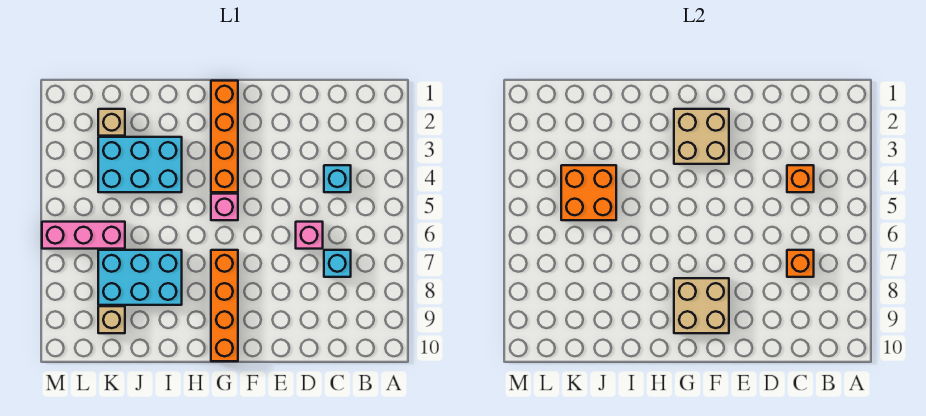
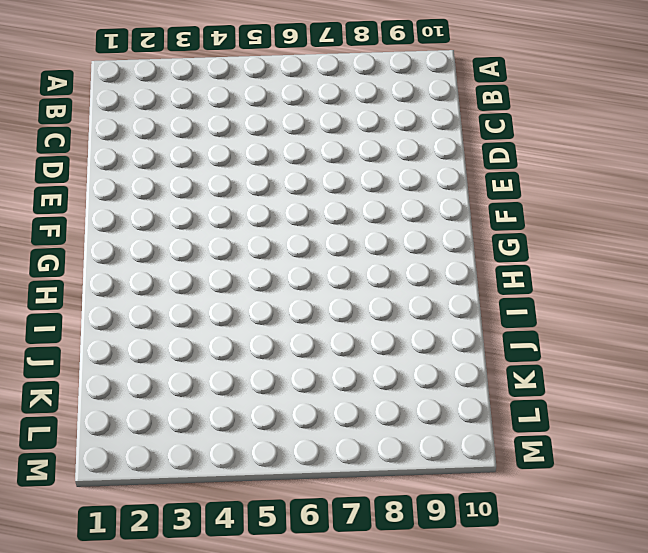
none -> cyan 1x1 brick [324,165,351,192]
none -> cyan 1x1 brick [324,250,351,277]
none -> pink 1x1 brick [296,222,323,249]

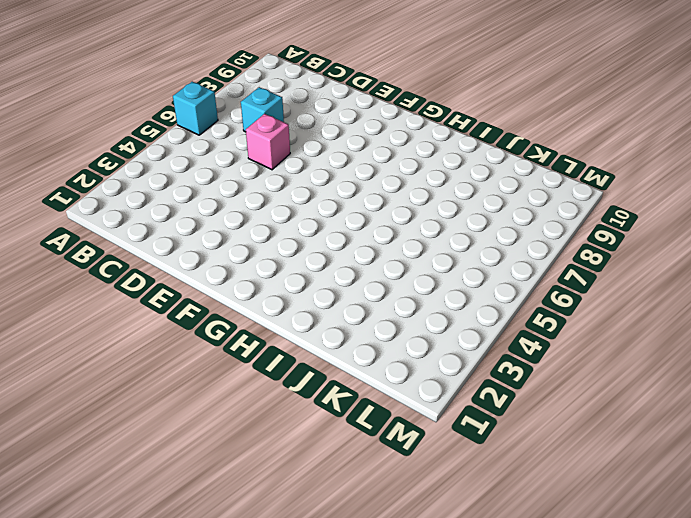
cyan 1x1 brick [173,82,218,135] -> cyan 1x1 brick moved to [324,165,351,192]
none -> orange 1x4 brick [211,81,238,192]
none -> pink 1x1 brick [211,194,238,220]
none -> orange 1x4 brick [211,250,238,361]

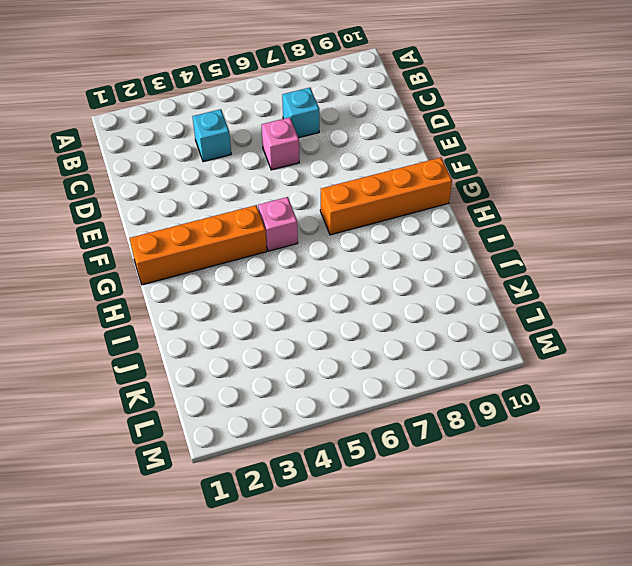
none -> cyan 2x3 brick [98,137,182,192]
none -> cyan 2x3 brick [98,250,182,305]
none -> tan 1x1 brick [98,109,125,136]

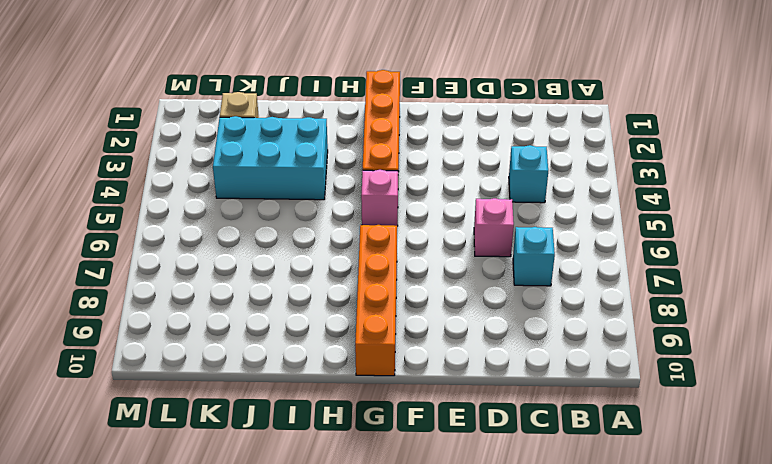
none -> cyan 2x3 brick [98,250,182,305]
none -> pink 1x3 brick [42,222,125,249]
none -> tan 1x1 brick [98,306,125,333]

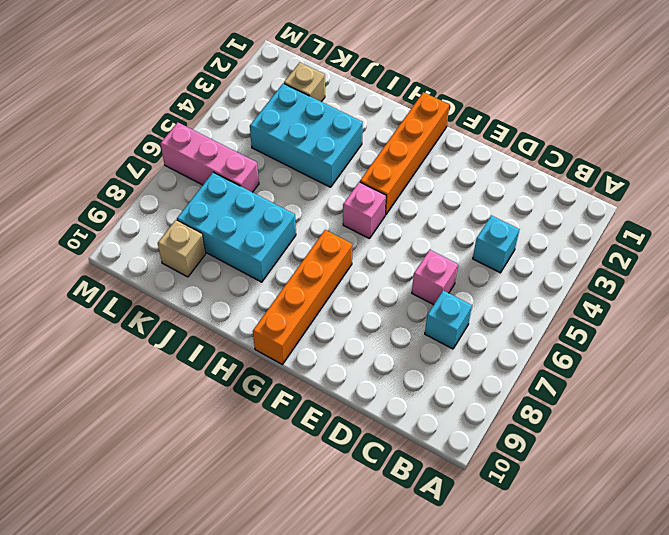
none -> orange 1x1 brick [787,165,814,192]
none -> orange 1x1 brick [787,250,814,277]
none -> tan 2x2 brick [674,109,729,164]

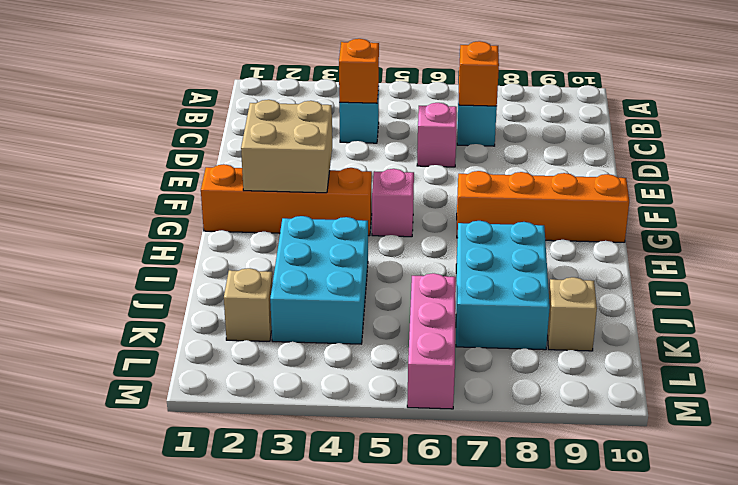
none -> tan 2x2 brick [674,278,729,333]
none -> orange 2x2 brick [561,165,616,220]

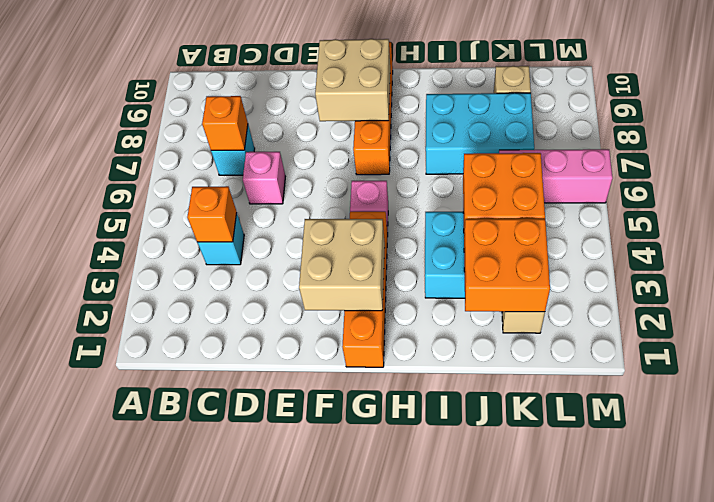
orange 2x2 brick [464,219,550,312] -> none

